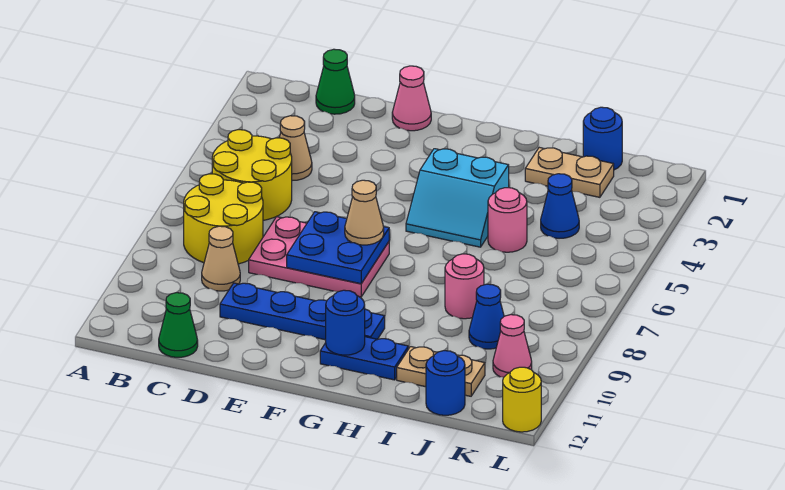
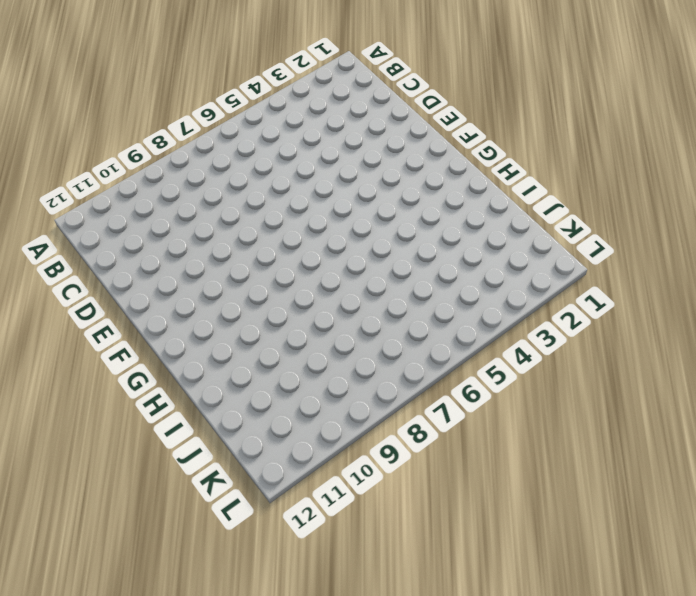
none -> yellow 2x2 round brick [212,130,292,220]
none -> yellow 2x2 round brick [184,174,263,264]
none -> green 1x1 cone [316,49,355,114]

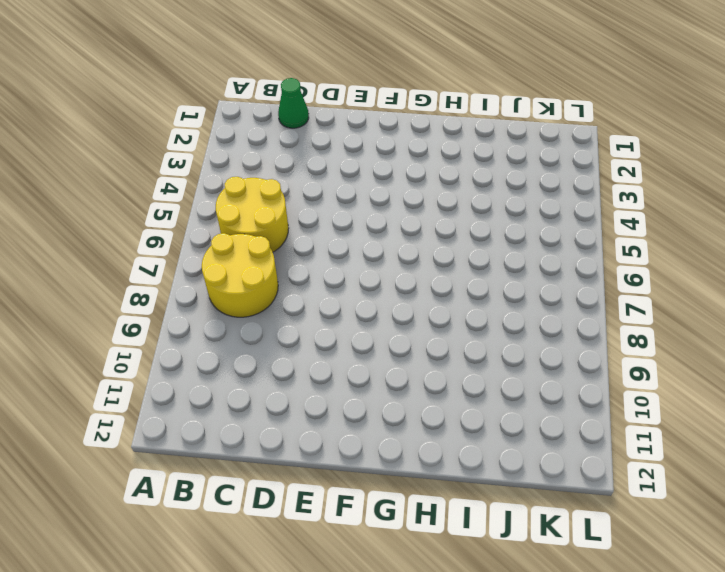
none -> tan 1x1 cone [279,116,312,181]
none -> tan 1x1 cone [202,226,240,291]
none -> green 1x1 cone [159,293,198,357]

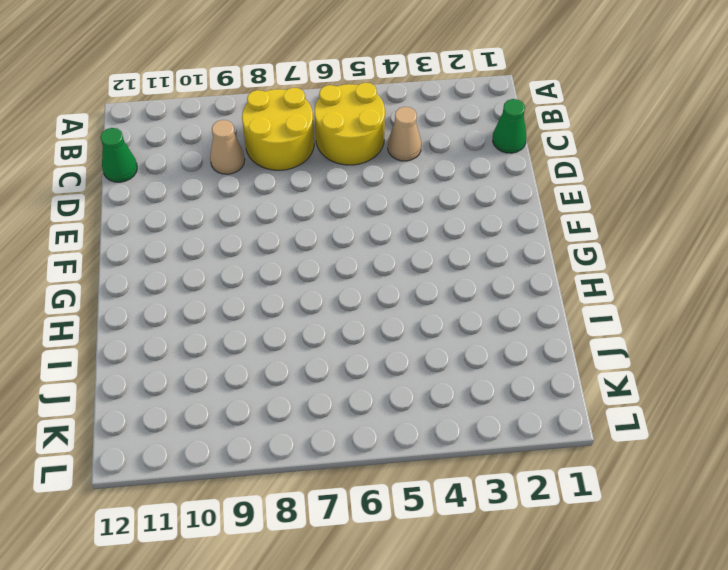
none -> pink 2x3 plate [249,217,389,297]
none -> blue 1x4 plate [220,283,385,340]
none -> pink 1x1 cone [392,66,431,131]

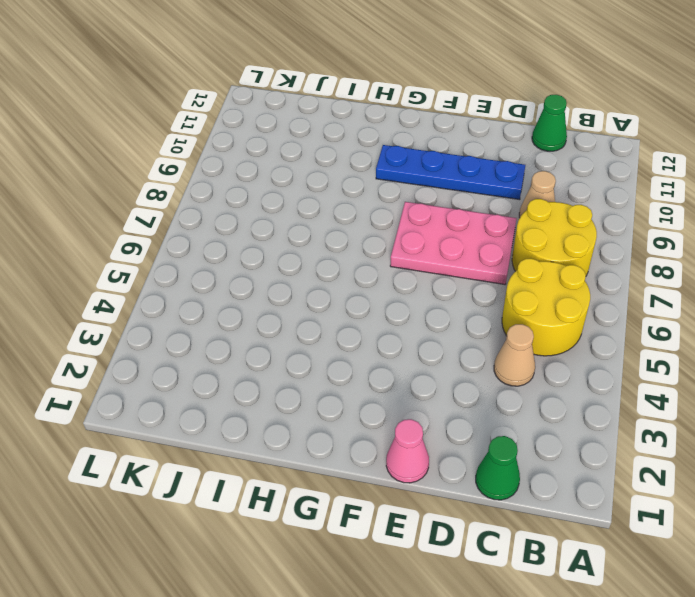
none -> cyan 2x2 slope [406,149,509,247]
none -> blue 1x2 plate [320,337,408,380]
none -> tan 1x2 plate [525,148,614,197]

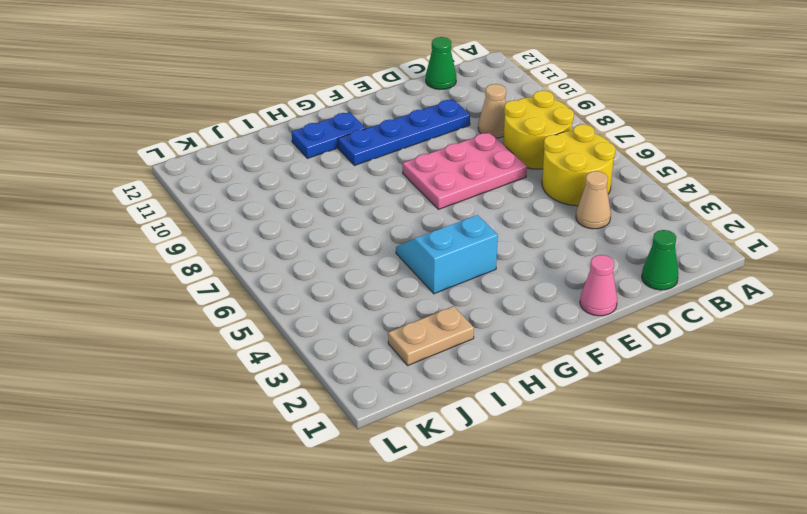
none -> pink 1x1 round brick [488,188,527,252]
none -> pink 1x1 round brick [445,254,484,319]
none -> tan 1x2 plate [397,347,485,396]

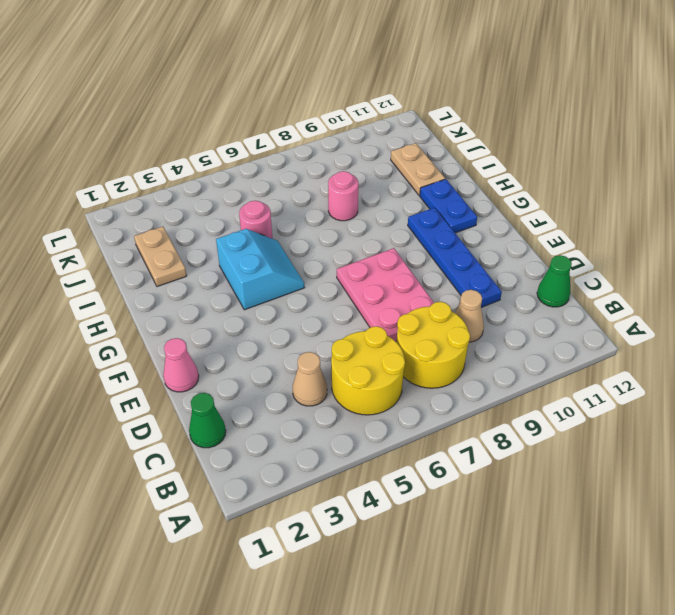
none -> blue 1x1 round brick [583,107,622,170]
none -> blue 1x1 cone [541,174,579,238]
none -> blue 1x1 cone [469,284,504,349]

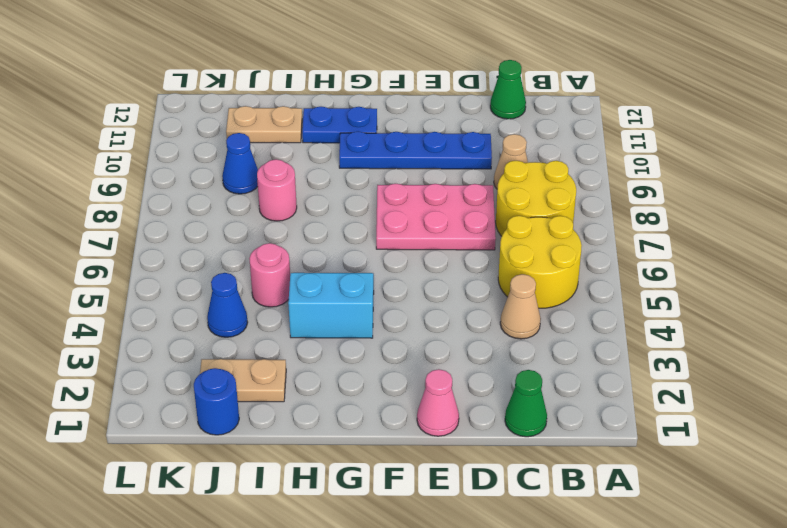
none -> blue 1x1 round brick [426,351,465,415]
none -> pink 1x1 cone [493,315,532,378]
none -> yellow 1x1 round brick [503,367,541,432]

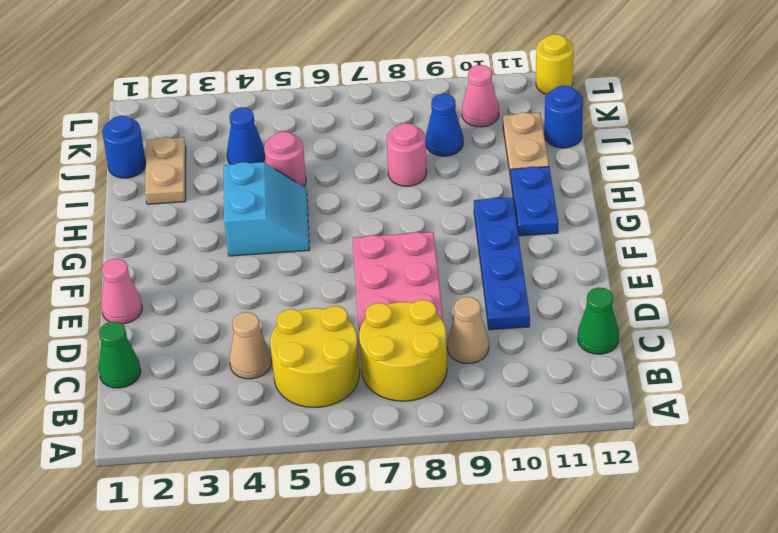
none -> blue 2x2 plate [287,212,389,284]
none -> blue 1x1 round brick [326,290,365,355]
none -> tan 1x1 cone [345,180,384,245]

